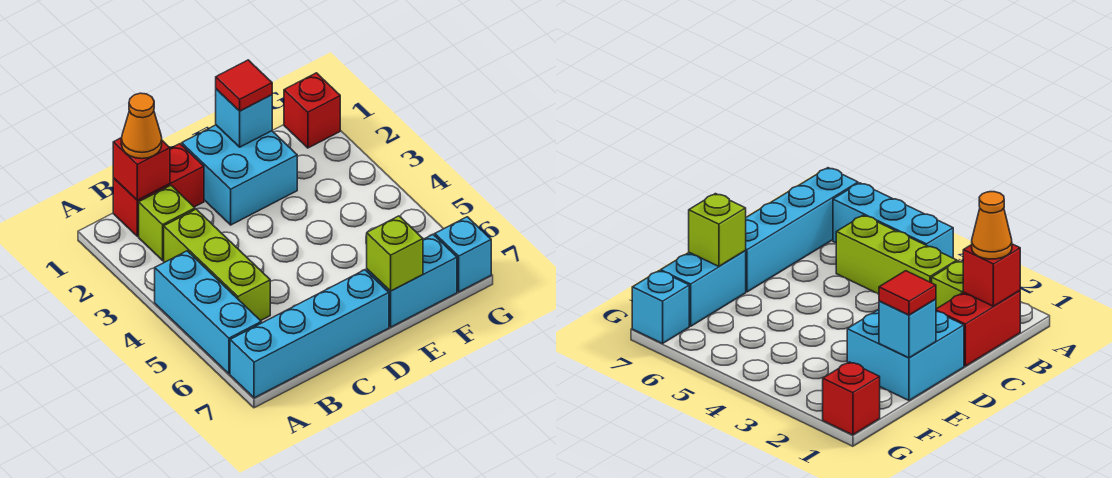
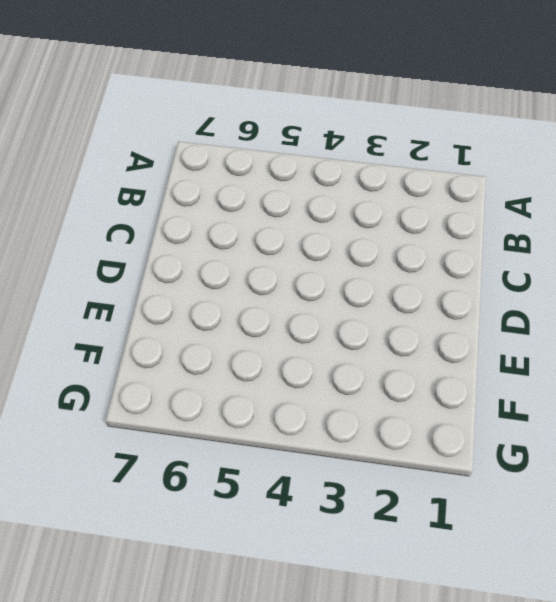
none -> cyan 1x3 brick [155,251,261,374]
none -> cyan 1x4 brick [230,270,389,398]
none -> red 1x2 brick [113,144,204,236]

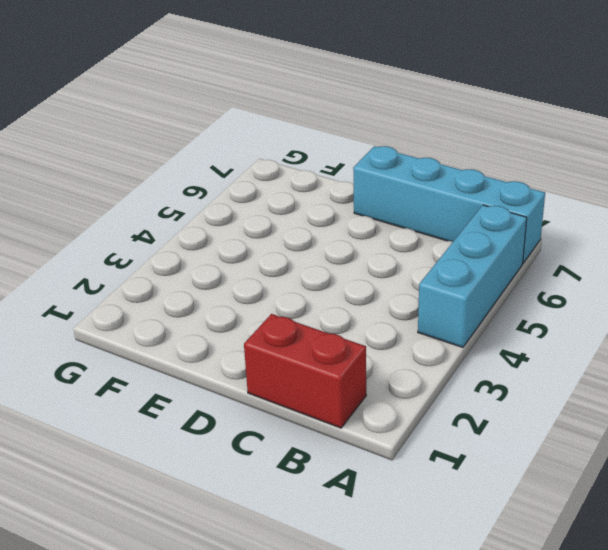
none -> lime 1x1 brick [139,185,195,260]
none -> lime 1x3 brick [164,209,270,321]
none -> cyan 2x2 brick [182,125,297,225]

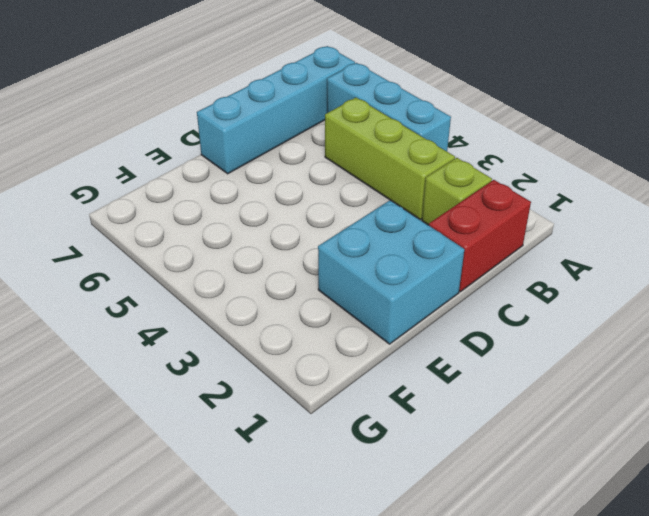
none -> cyan 1x2 brick [367,235,457,327]
none -> red 1x1 brick [284,73,340,148]
none -> cyan 1x1 brick [435,217,491,292]

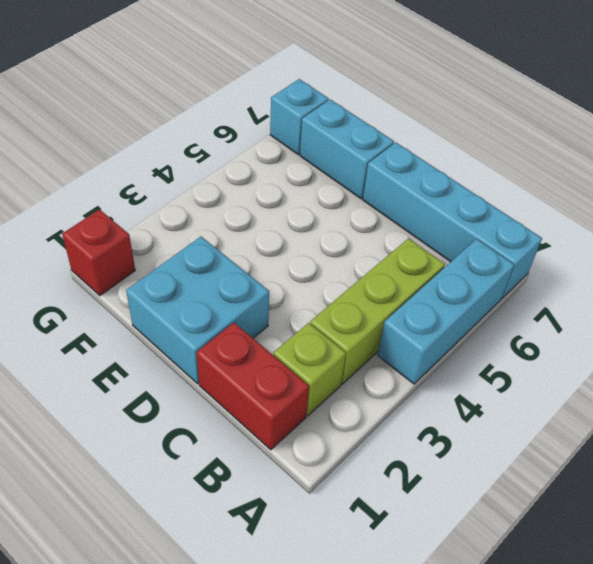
none -> red 1x1 brick [113,138,170,200]
none -> cyan 1x1 brick [216,89,272,147]
none -> lime 1x1 brick [367,216,423,291]

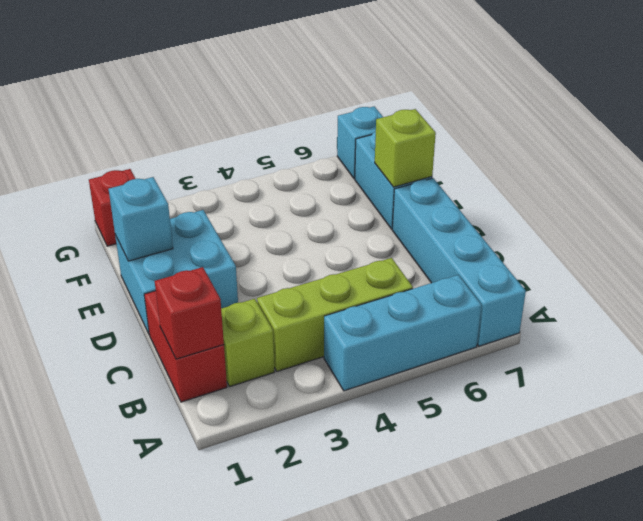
none -> orange 1x1 cone [121,93,162,159]
none -> red 1x1 tile [216,60,272,111]

